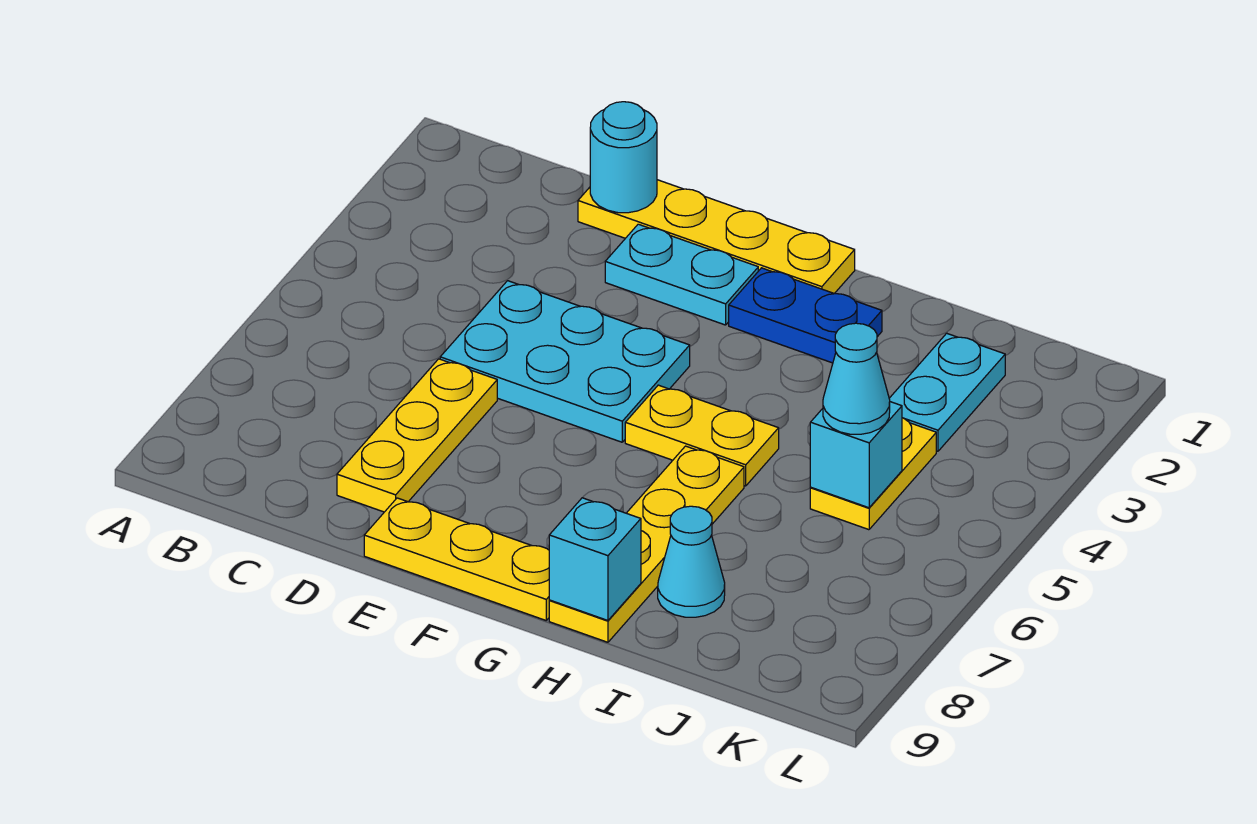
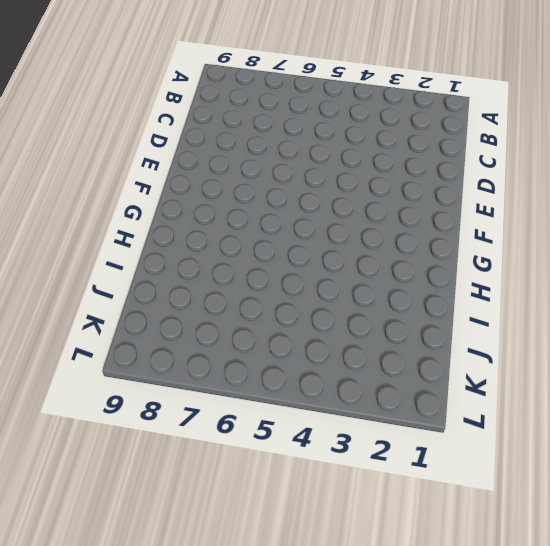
none -> yellow 1x4 plate [578,180,855,294]
none -> cyan 2x3 plate [440,281,690,442]
none -> yellow 1x3 plate [337,359,497,512]

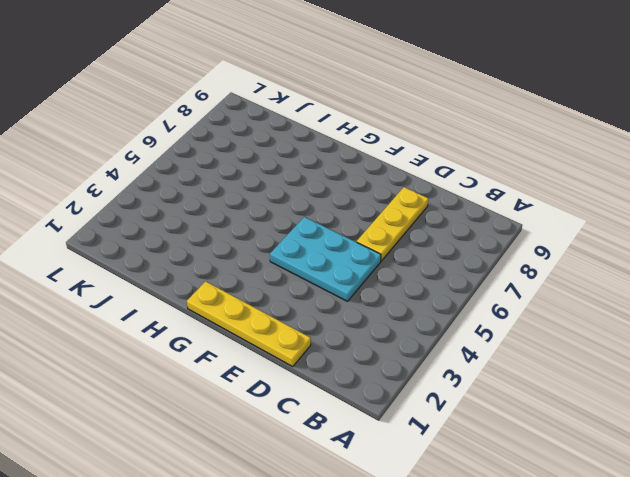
none -> cyan 1x2 plate [605,224,758,325]
none -> yellow 1x3 plate [364,498,550,620]
none -> blue 1x2 plate [729,268,882,363]

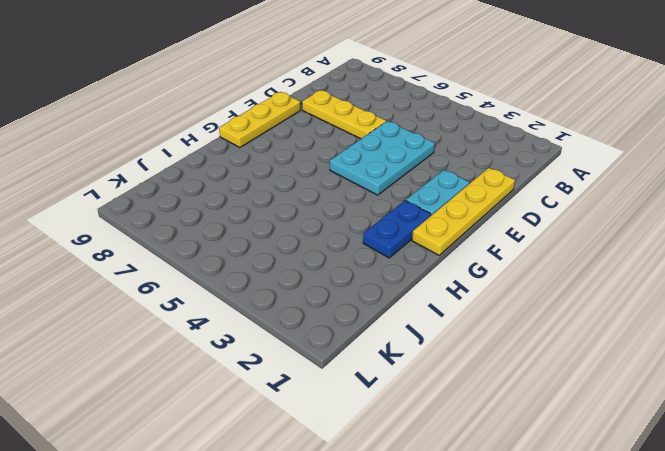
none -> yellow 1x2 plate [625,385,779,486]
none -> yellow 1x4 plate [549,446,744,642]
none -> cyan 1x1 cone [658,506,725,617]

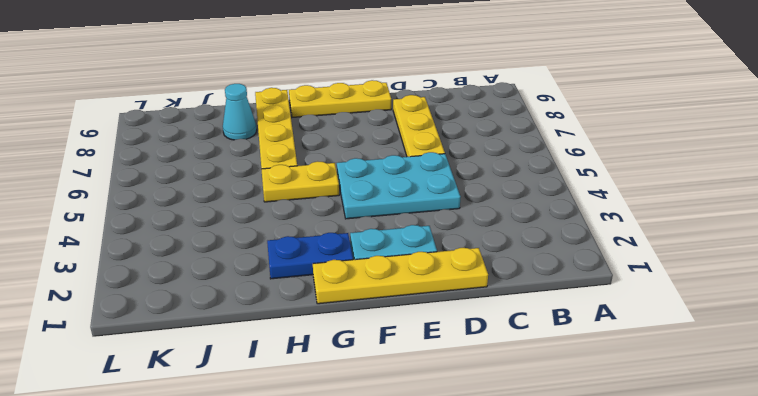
none -> cyan 1x2 plate [889,333,1005,451]
none -> yellow 1x2 plate [810,418,936,530]
none -> cyan 1x1 round brick [590,102,657,213]

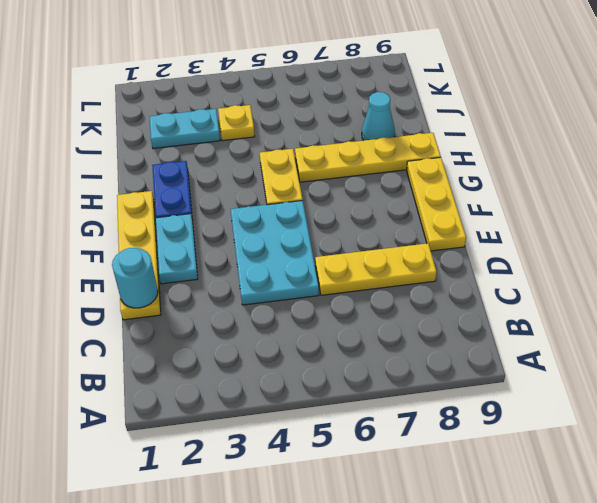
yellow 1x1 plate [218,105,255,141] -> yellow 1x2 plate [810,418,936,530]
none -> cyan 1x1 brick [549,498,641,620]
none -> cyan 1x1 brick [810,402,902,508]
none -> cyan 1x1 cone [823,323,890,434]

